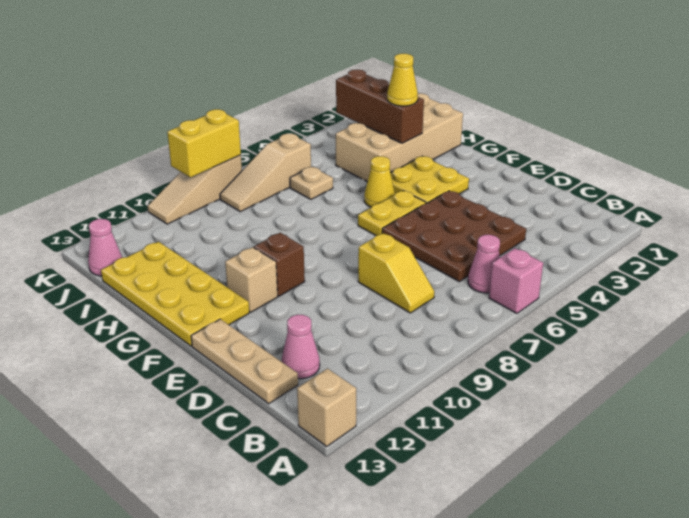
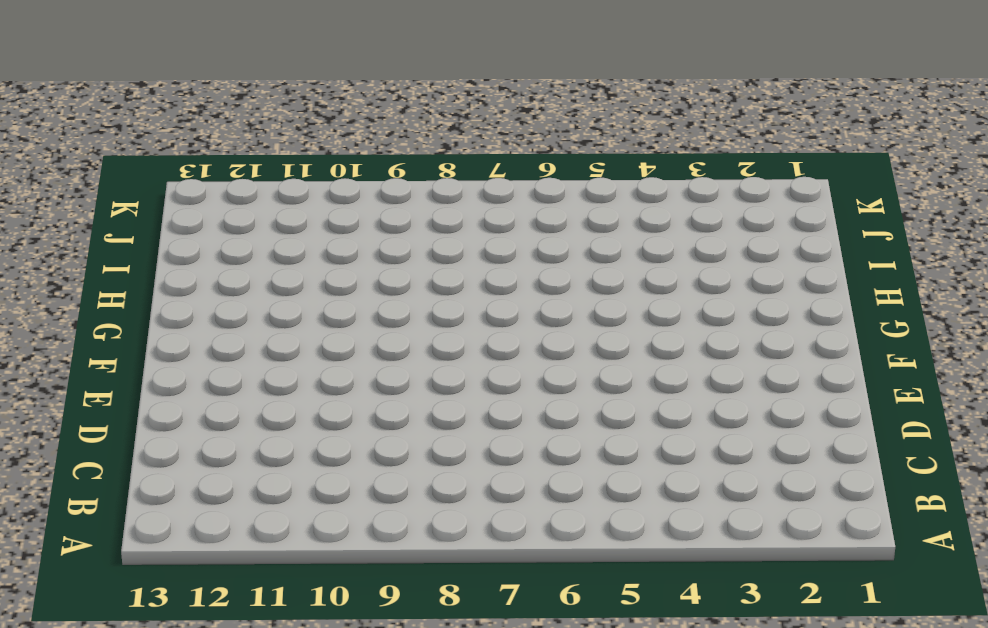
none -> pink 1x1 brick [489,248,543,313]
none -> tan 1x1 brick [297,369,356,446]
none -> pink 1x1 cone [468,235,500,293]

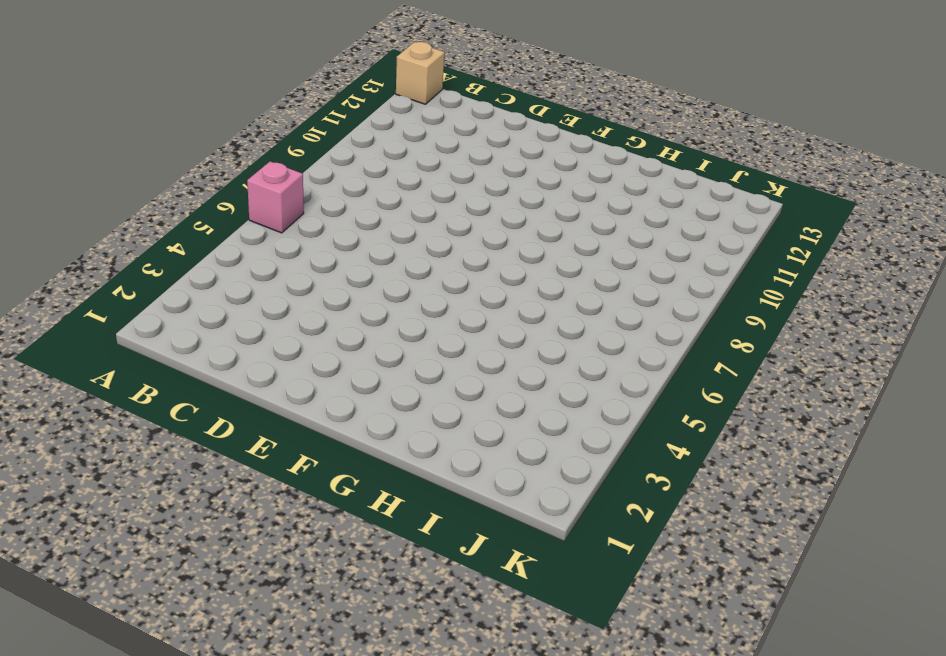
none -> pink 1x1 cone [468,235,500,293]
none -> brown 3x3 plate [382,191,526,282]
none -> yellow 1x2 slope [358,233,434,313]

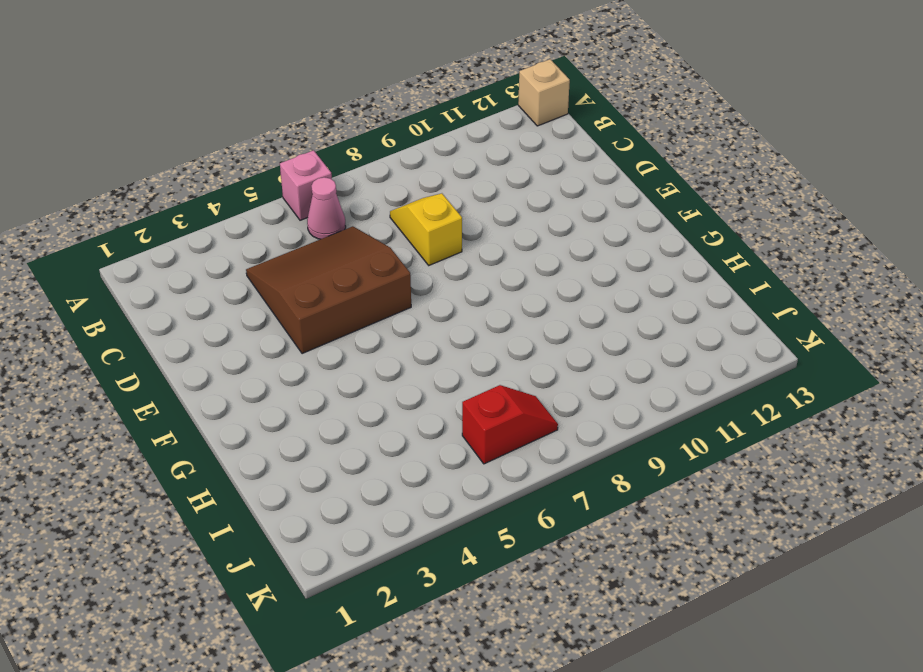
brown 3x3 slope [246,226,411,354] -> brown 3x3 plate [382,191,526,282]
red 1x2 slope [462,385,558,464] -> tan 1x3 slope [220,134,311,212]
none -> pink 1x1 cone [281,315,320,379]
none -> tan 1x3 plate [191,319,298,404]
none -> yellow 2x2 plate [391,156,469,204]

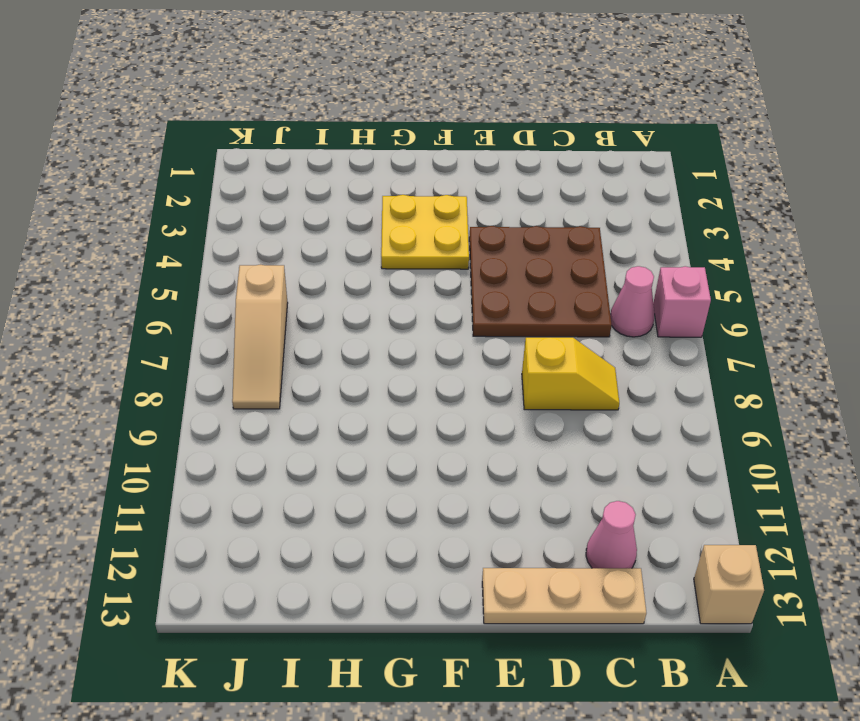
none -> yellow 1x2 plate [358,191,426,236]
none -> brown 1x1 brick [254,233,305,296]
none -> tan 1x1 brick [225,247,278,312]

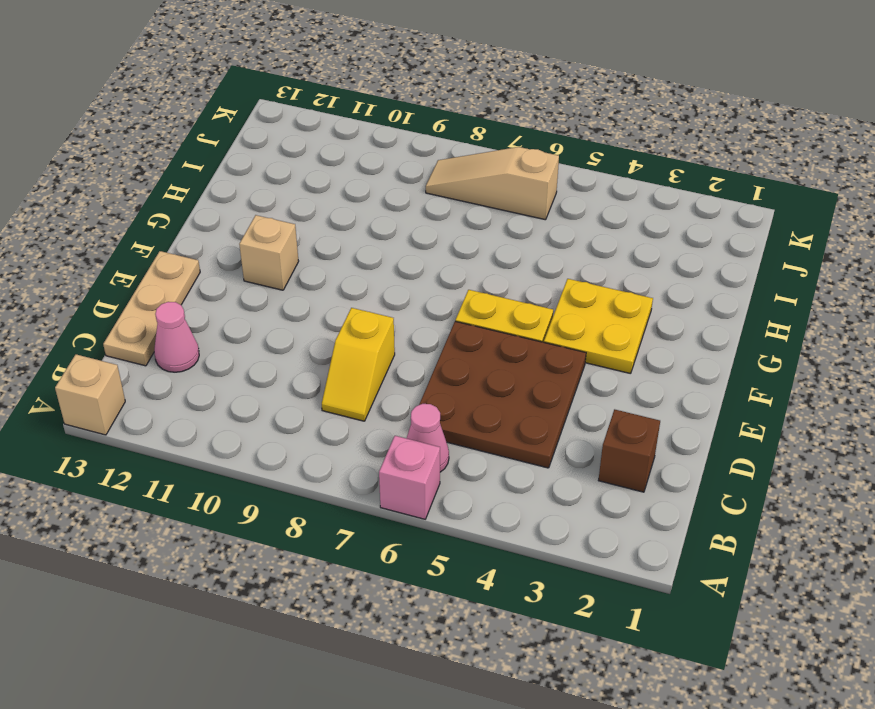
brown 1x1 brick [598,409,660,492] -> brown 1x1 brick moved to [254,233,305,296]
none -> yellow 2x4 plate [101,242,249,346]
none -> yellow 1x1 cone [364,156,395,207]
none -> tan 2x4 brick [336,93,463,182]

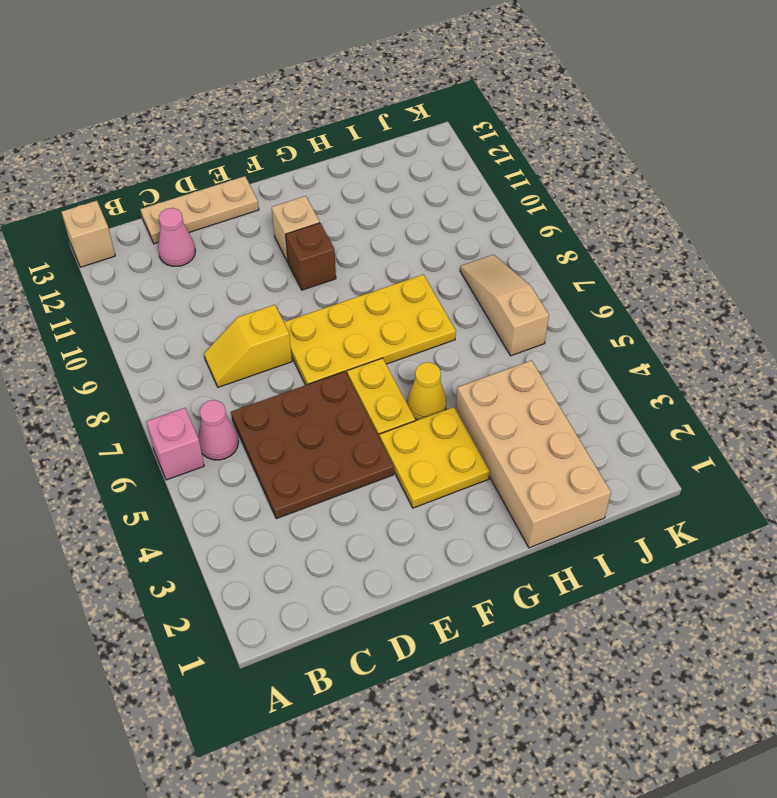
yellow 2x4 plate [284,274,456,385] -> yellow 2x4 plate moved to [101,242,249,346]
none -> tan 1x1 plate [290,167,333,199]
none -> pink 1x1 cone [88,219,122,276]
none -> tan 1x3 slope [148,155,242,224]

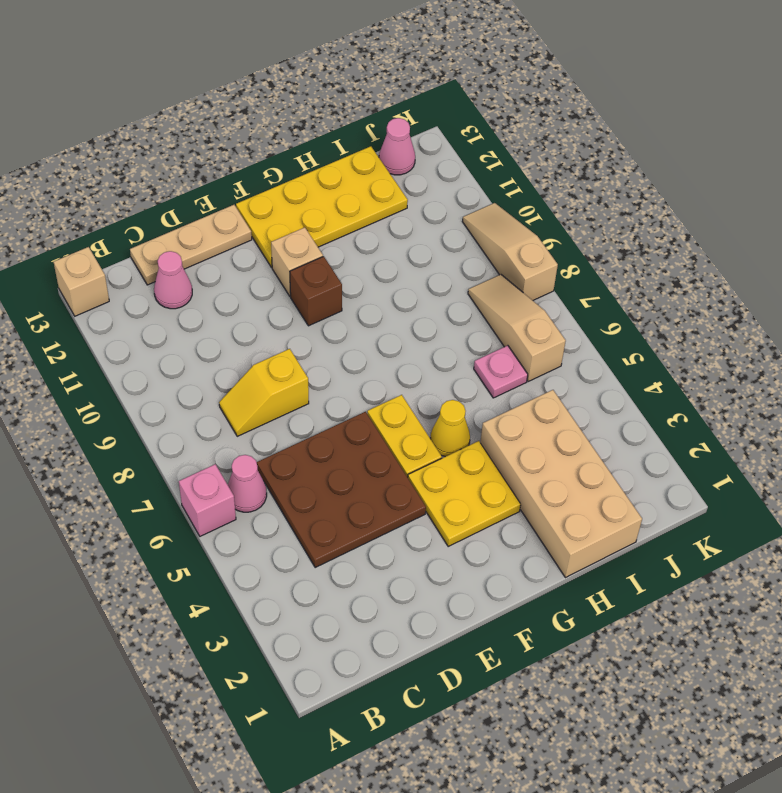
pink 1x1 plate [474,345,528,398] -> tan 1x1 plate [290,167,333,199]
none -> brown 1x3 brick [336,70,424,143]
none -> yellow 1x2 brick [167,109,241,177]
none -> yellow 1x1 cone [387,54,418,106]

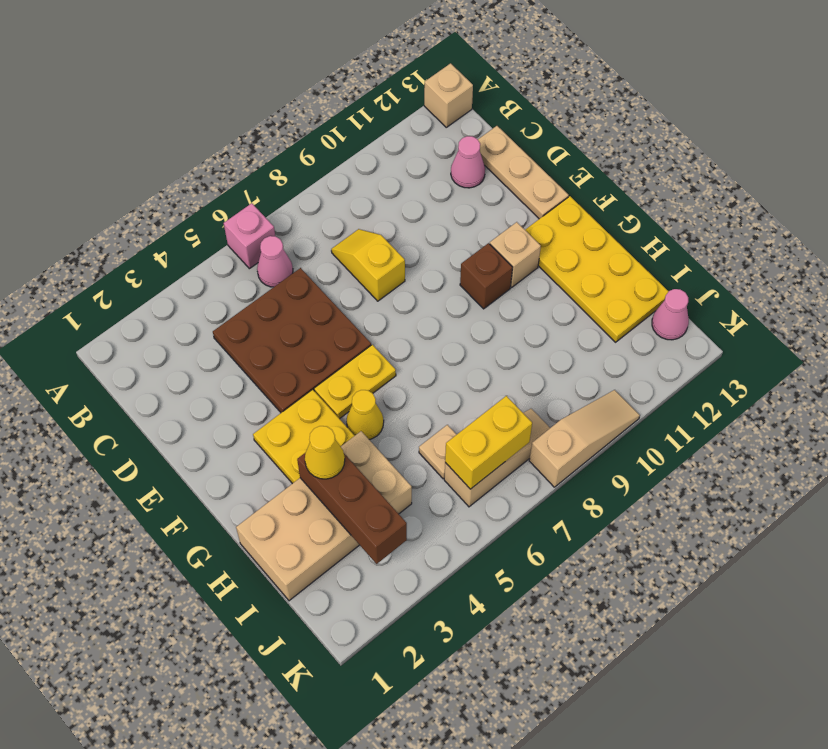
yellow 1x2 brick [445,396,532,489] -> yellow 1x2 brick moved to [167,109,241,177]

